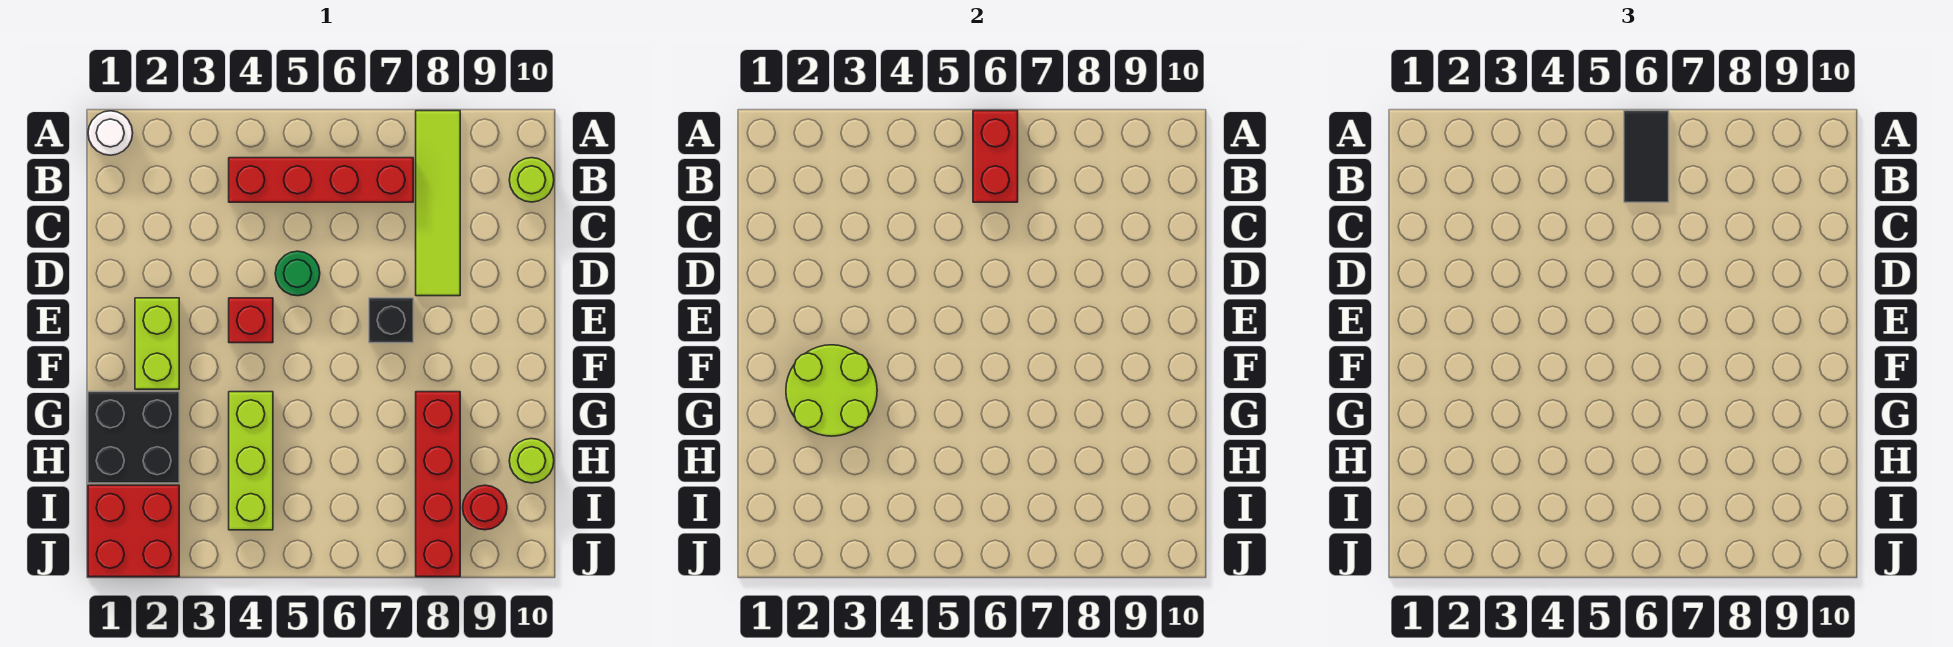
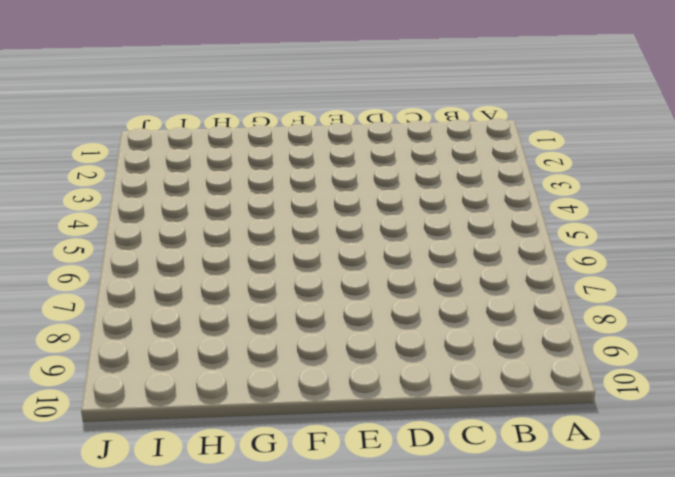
none -> white 1x1 round brick [88,111,133,155]
none -> lime 1x4 tile [416,111,460,296]
none -> red 1x4 brick [229,158,413,202]

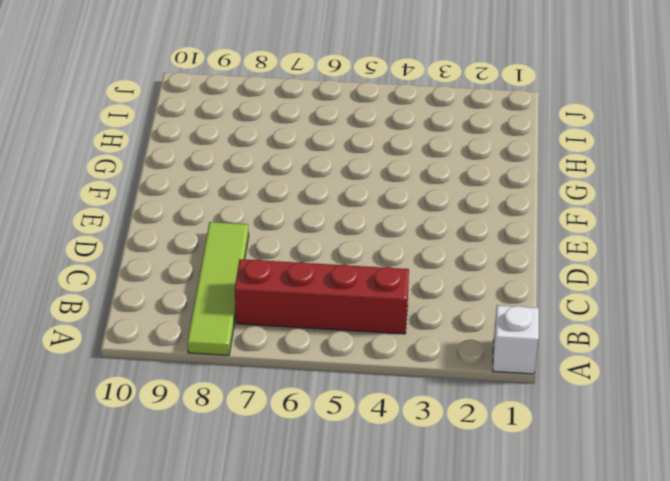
white 1x1 brick [493,305,539,374] -> white 1x1 round brick [88,111,133,155]
none -> lime 1x1 round brick [509,158,554,202]
none -> green 1x1 round brick [275,251,320,296]
none -> lime 1x2 brick [135,298,179,389]

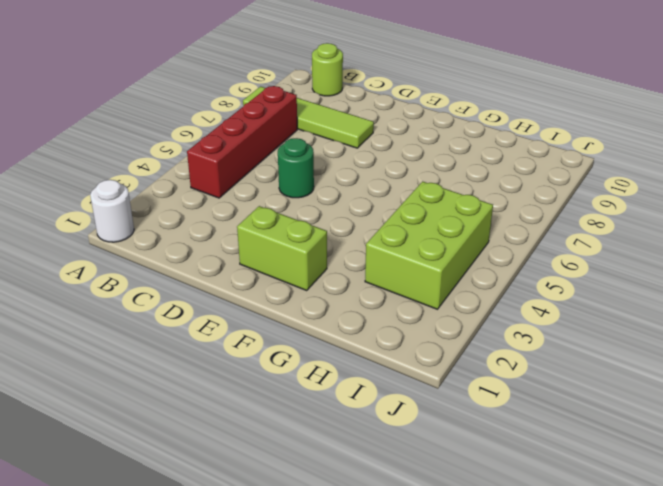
lime 2x3 brick [365,181,493,309] -> lime 1x3 brick [229,392,273,530]
none -> red 1x1 brick [229,298,273,343]
none -> black 1x1 brick [369,298,413,343]
none -> black 2x2 brick [88,392,179,483]

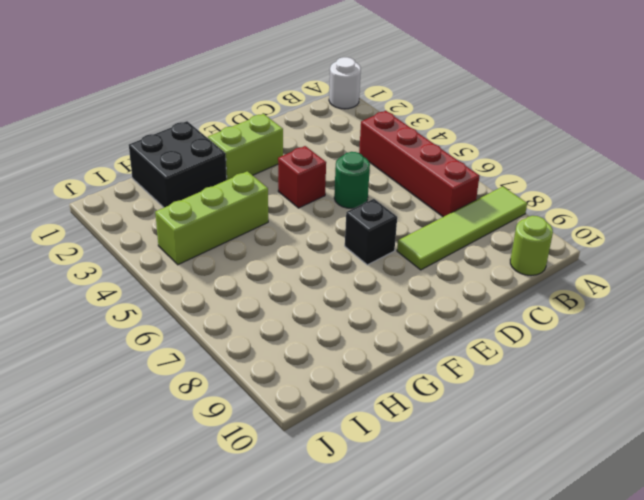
none -> red 1x4 brick [416,392,460,577]
none -> lime 1x1 round brick [509,439,554,483]
none -> red 2x2 brick [88,485,179,577]

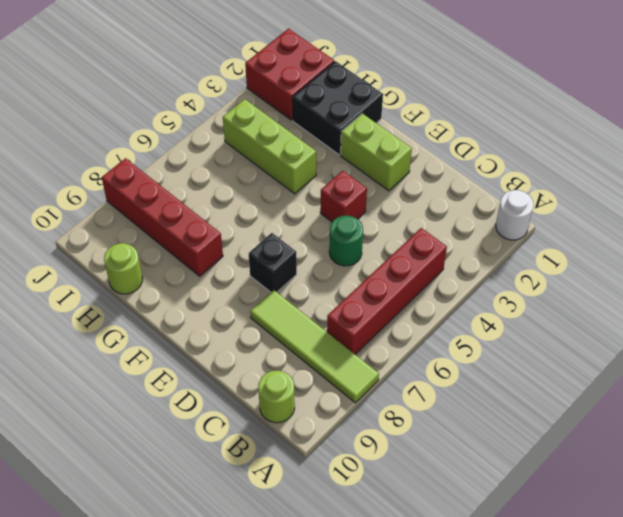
none -> red 1x1 round brick [463,485,507,530]
none -> red 1x2 brick [973,111,1018,202]
none -> lime 2x2 round brick [786,345,877,436]

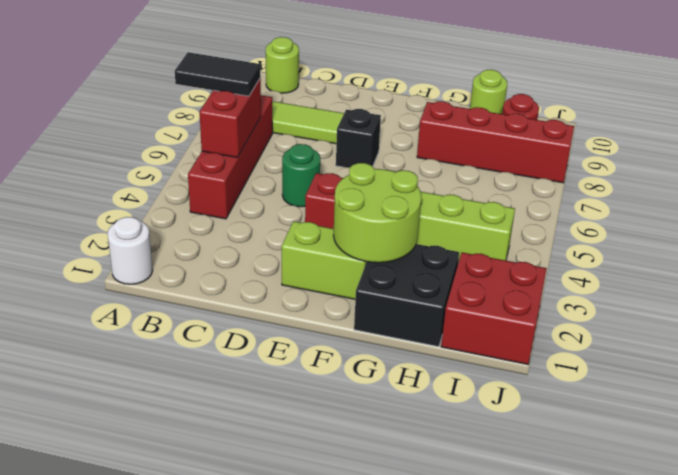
red 1x2 brick [200,78,261,158] -> red 1x2 brick turned to [973,111,1018,202]

